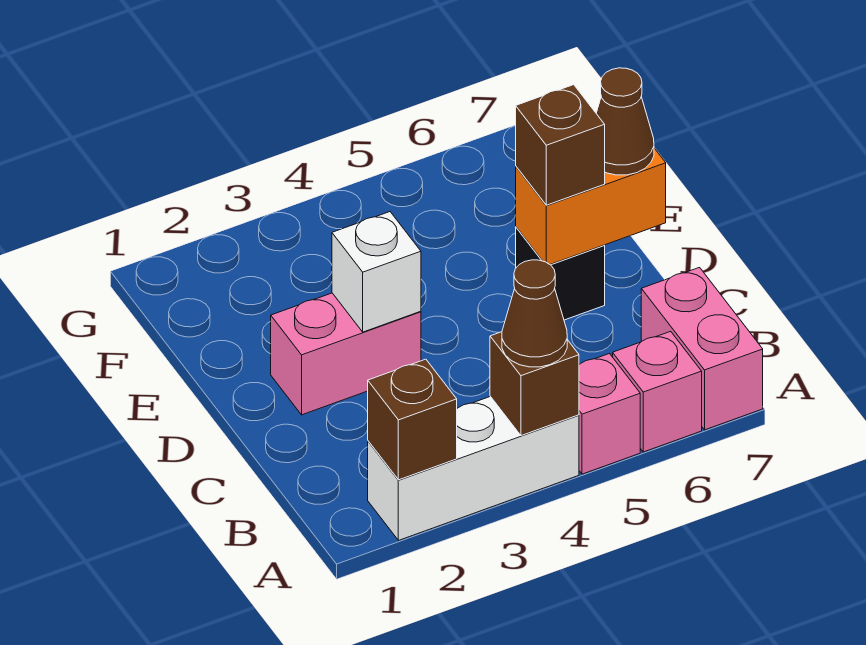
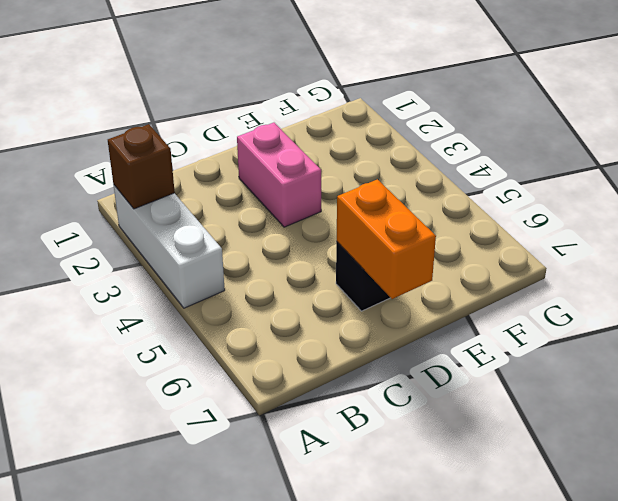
none -> pink 1x1 brick [579,354,640,474]
none -> pink 1x1 brick [613,331,702,452]
none -> pink 1x2 brick [641,268,763,430]

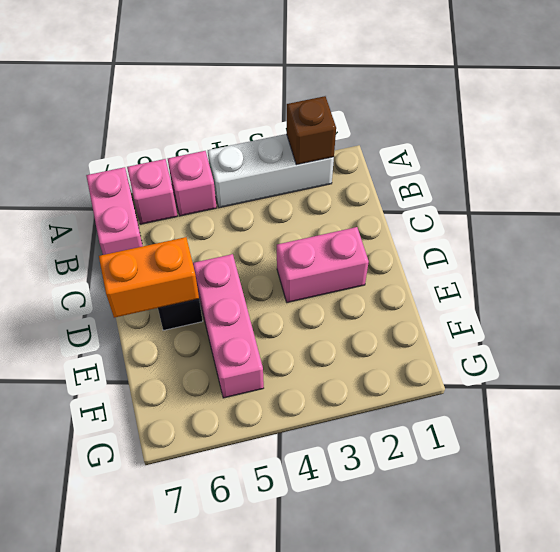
pink 1x3 brick [193,254,264,398] -> none
none -> brown 1x1 brick [490,332,579,436]
none -> white 1x1 brick [332,212,421,332]
none -> brown 1x1 cone [502,260,567,367]

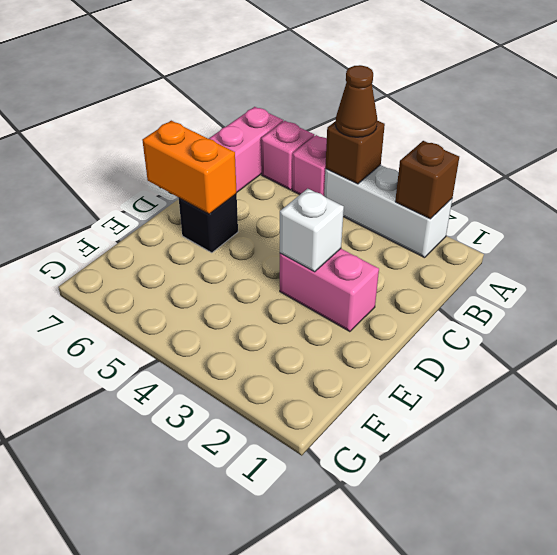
none -> brown 1x1 brick [516,85,605,205]
none -> brown 1x1 cone [596,68,654,175]

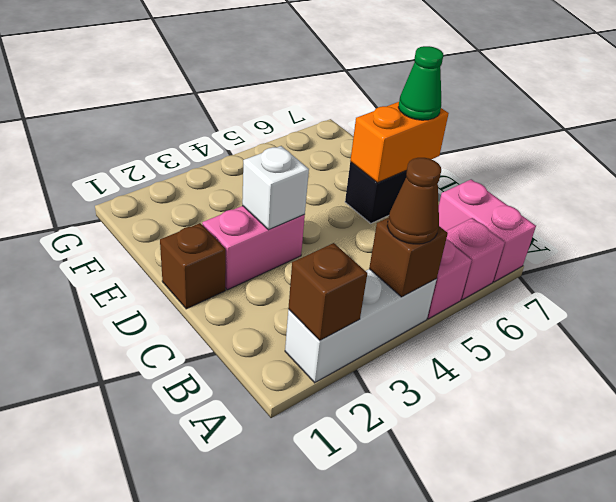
brown 1x1 brick [160,223,226,309] -> brown 1x1 brick moved to [516,85,605,205]
green 1x1 cone [398,46,443,120] -> brown 1x1 cone [596,68,654,175]

